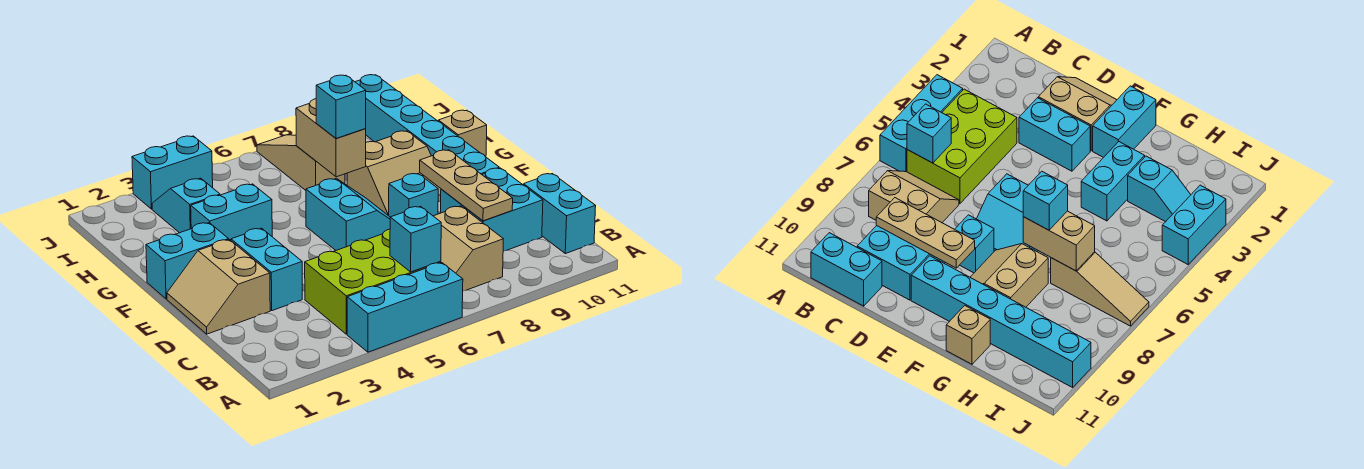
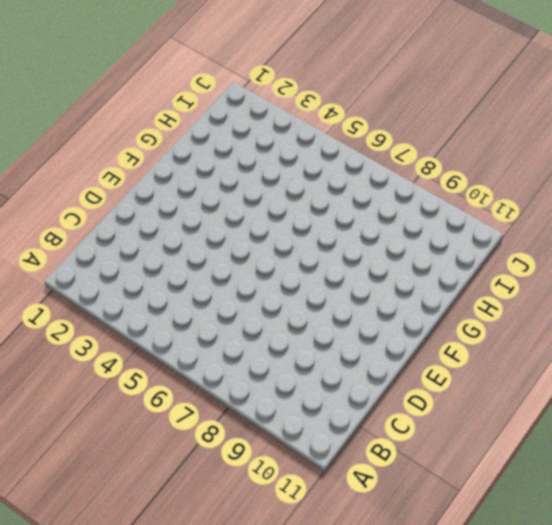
none -> cyan 1x3 brick [347,263,463,352]
none -> lime 2x3 brick [305,229,441,334]
none -> tan 2x2 slope [434,206,503,291]

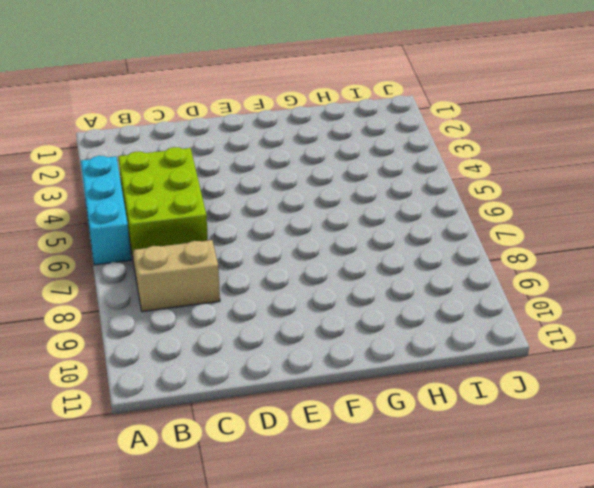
none -> cyan 1x2 brick [524,174,596,254]
none -> cyan 2x2 brick [440,168,543,251]
none -> tan 2x2 slope [167,240,270,334]

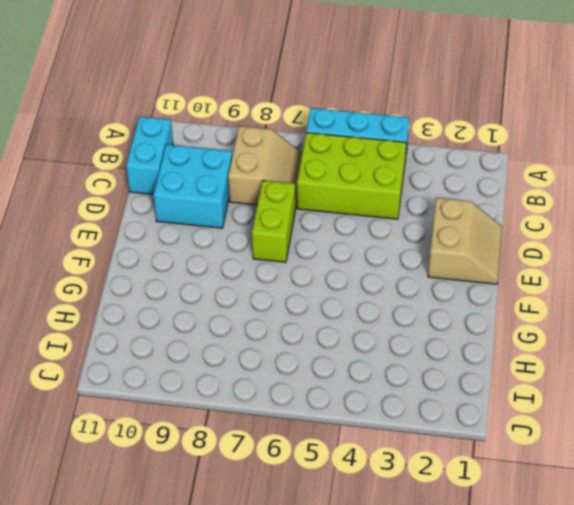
lime 1x2 brick [252,180,295,262] -> cyan 2x2 slope [306,178,390,250]
none -> cyan 1x2 brick [231,228,302,311]
none -> cyan 1x1 brick [389,174,438,217]
none -> cyan 1x6 brick [356,75,499,174]

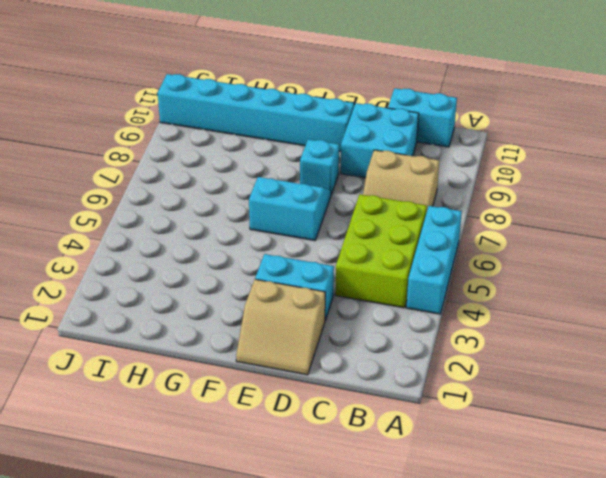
none -> cyan 1x2 brick [146,223,229,299]
none -> tan 2x2 slope [347,131,441,216]
none -> cyan 1x2 brick [191,184,272,240]

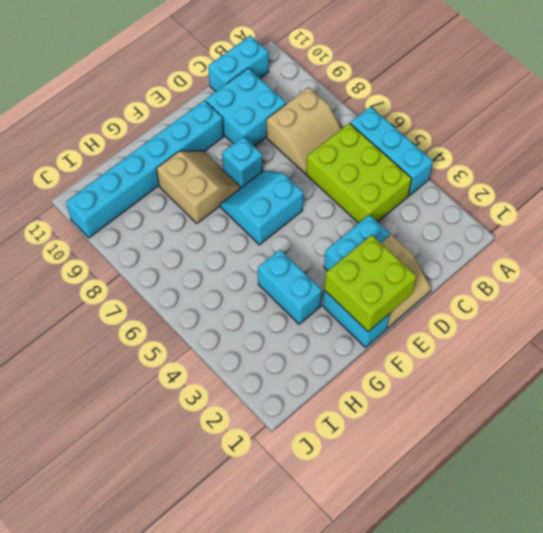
lime 2x2 brick [324,235,417,332] -> none
none -> tan 1x1 brick [438,110,487,157]
none -> cyan 1x2 slope [152,178,220,233]
none -> tan 1x3 slope [257,135,345,190]

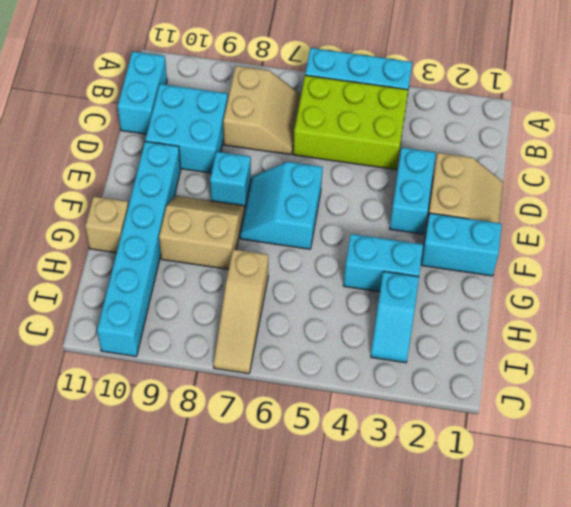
none -> cyan 1x2 brick [132,136,213,209]
none -> cyan 1x1 brick [390,206,441,272]
none -> tan 1x3 plate [420,150,513,221]

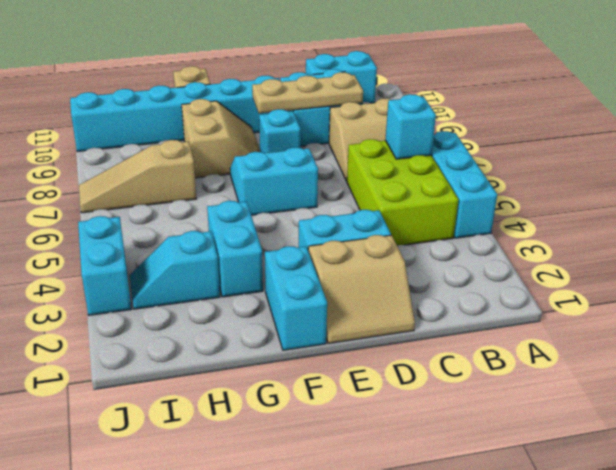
none -> tan 1x2 brick [296,99,366,177]
none -> cyan 1x1 brick [316,75,366,138]

